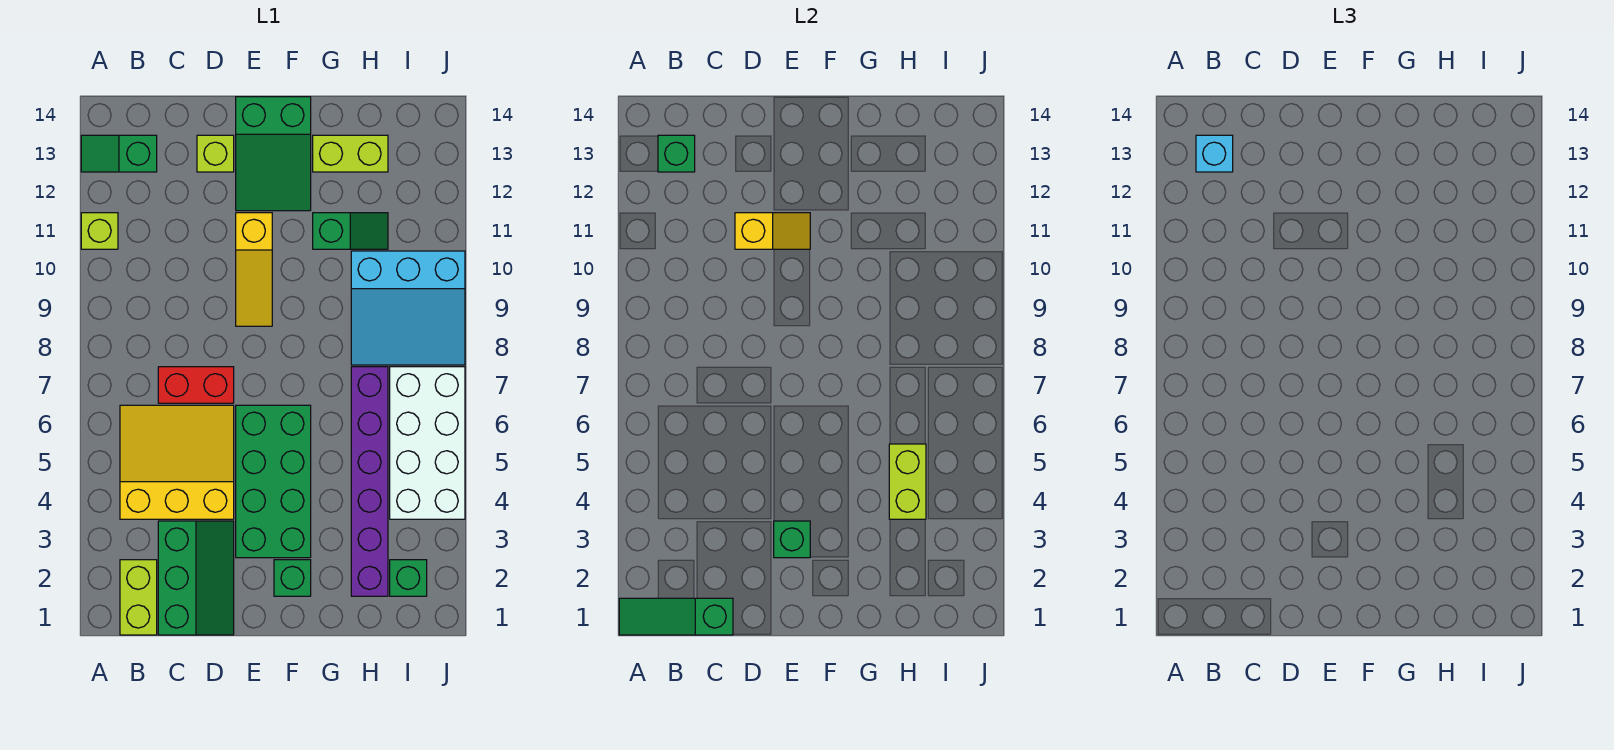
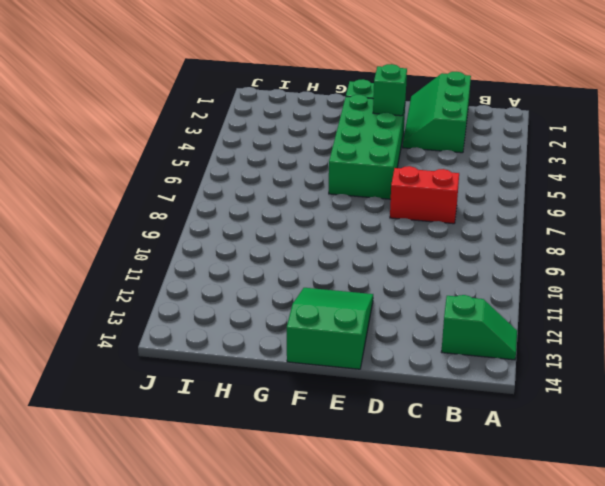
none -> lime 1x1 brick [81,213,118,249]
none -> lime 1x2 brick [120,560,157,635]
none -> yellow 3x3 slope [120,405,234,519]

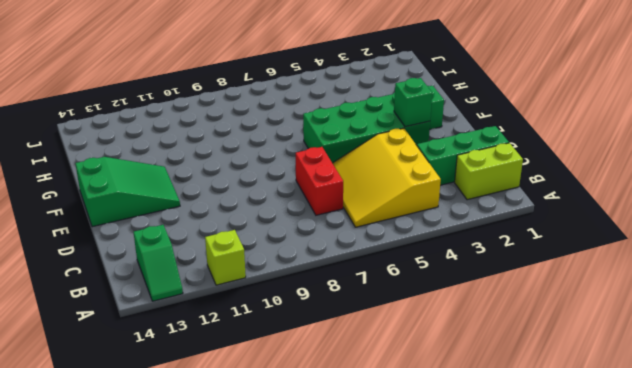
none -> lime 1x1 brick [197,135,234,172]
none -> yellow 1x3 slope [236,213,272,326]
none -> green 1x2 slope [313,213,388,249]

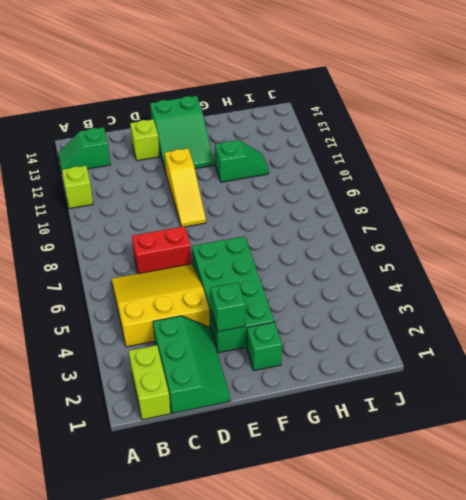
none -> lime 1x2 brick [313,135,388,172]
none -> purple 1x6 brick [351,367,388,596]
none -> cyan 3x3 slope [351,251,465,365]

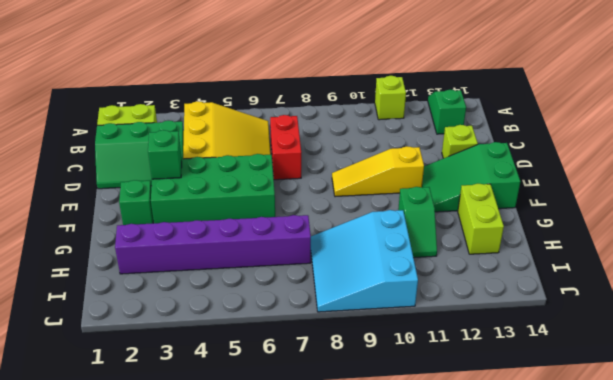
none -> green 1x1 brick [390,560,427,596]
none -> white 2x4 brick [390,367,465,519]
none -> green 1x3 slope [619,598,733,635]

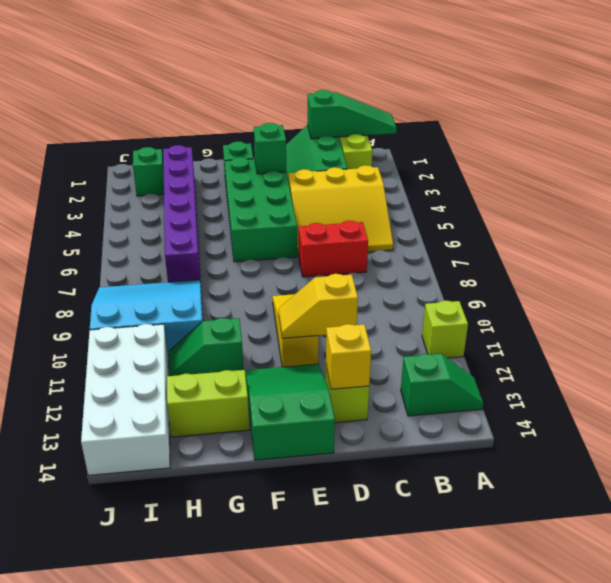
yellow 1x1 brick [326,324,371,389] -> none
white 2x4 brick [81,324,170,475] -> white 2x4 brick moved to [390,367,465,519]
none -> green 1x1 brick [658,135,695,172]
none -> lime 1x2 brick [889,444,926,519]
none -> cyan 1x1 brick [1196,135,1233,172]

